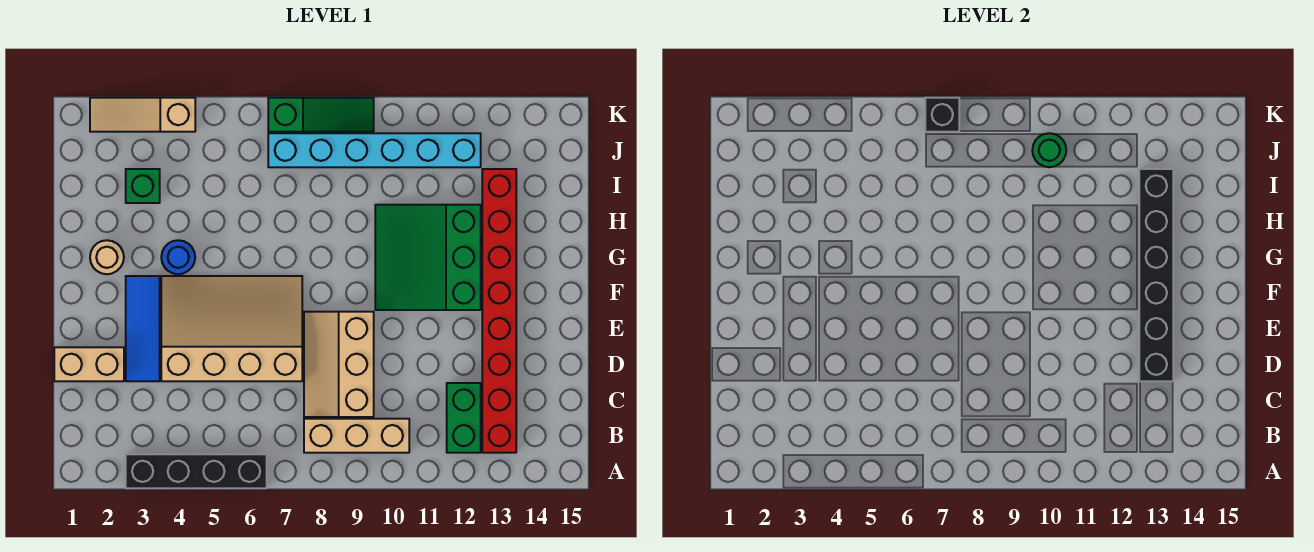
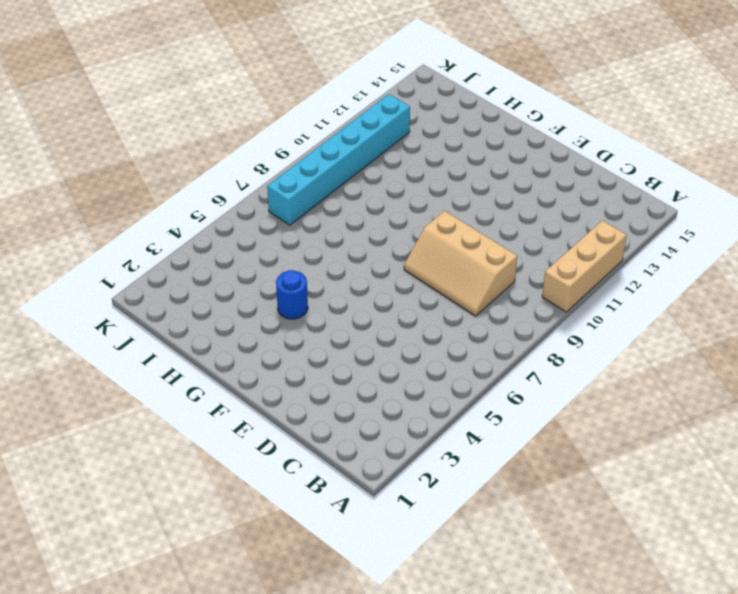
tan 1x3 brick [542,220,627,312] -> tan 1x3 brick moved to [304,419,409,453]
none -> black 1x4 brick [126,454,267,488]
none -> green 1x2 brick [447,383,481,453]
none -> red 1x8 brick [482,169,516,453]

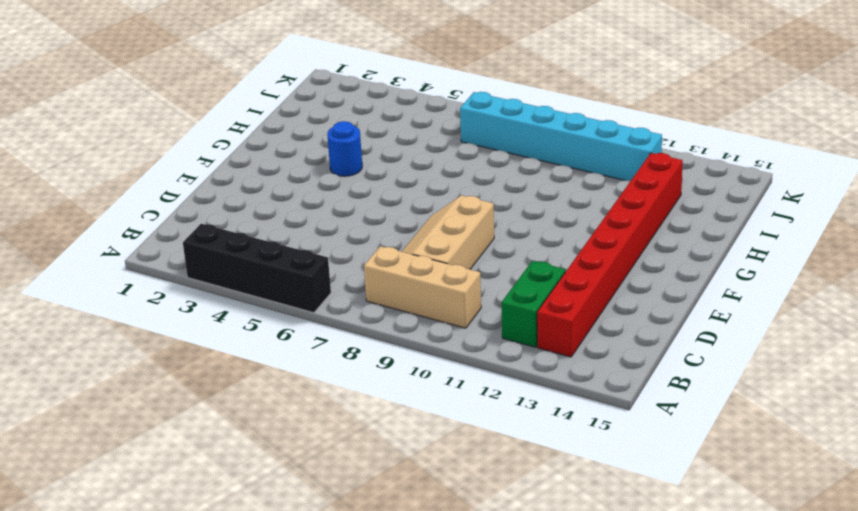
none -> tan 1x2 brick [54,347,124,381]
none -> blue 1x3 tile [126,276,160,381]
none -> tan 3x4 slope [161,276,302,381]

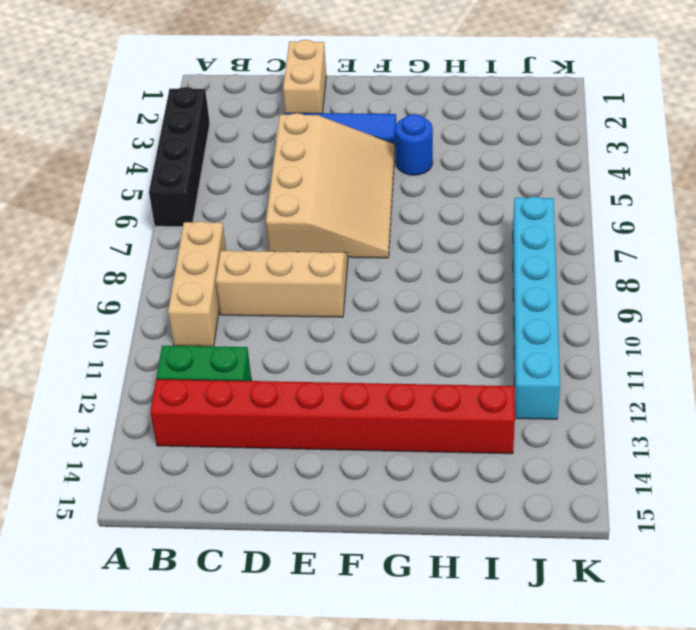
none -> green 3x3 slope [375,205,481,310]
none -> tan 1x1 round brick [90,240,124,274]
none -> green 1x1 brick [126,169,160,203]

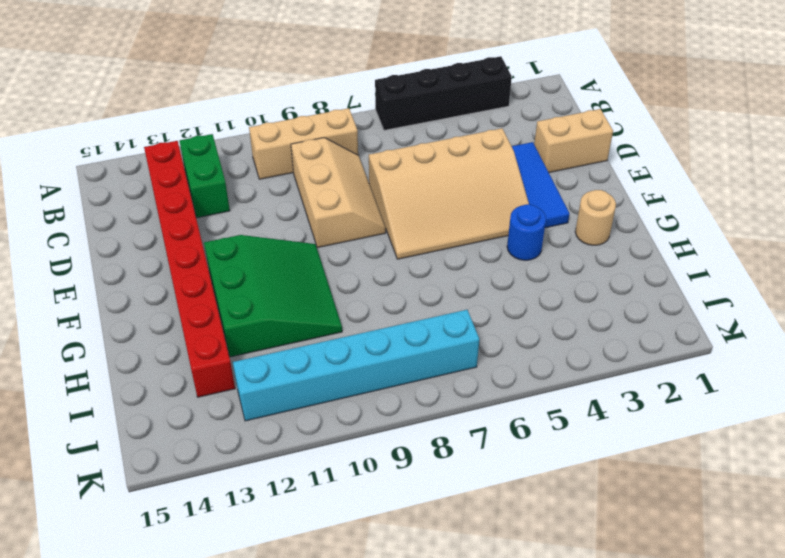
none -> green 1x1 brick [126,169,160,203]
none -> tan 1x3 slope [90,98,195,132]
none -> green 1x3 slope [268,98,374,132]

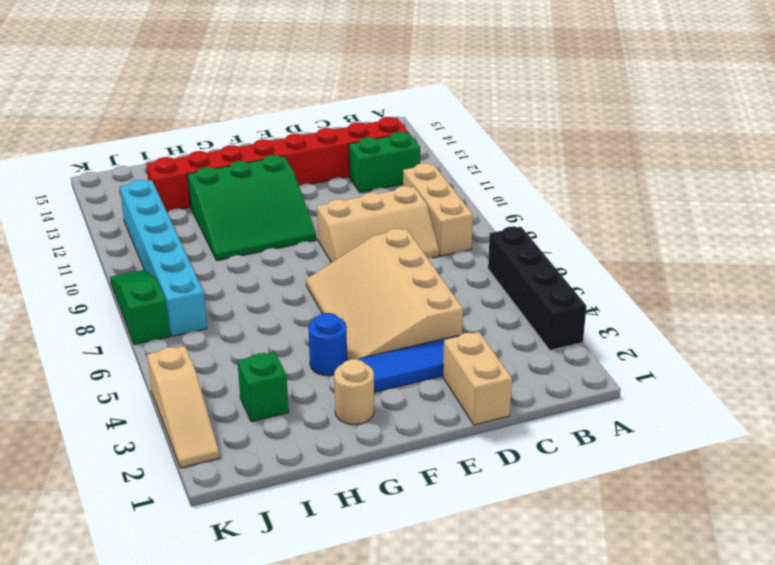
none -> black 1x6 brick [1139,169,1173,381]
none -> green 1x1 round brick [1032,133,1066,167]
none -> black 1x1 brick [925,98,959,132]

